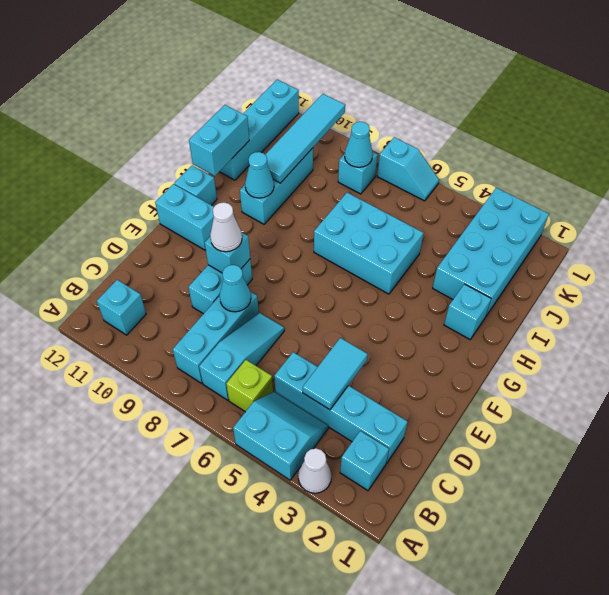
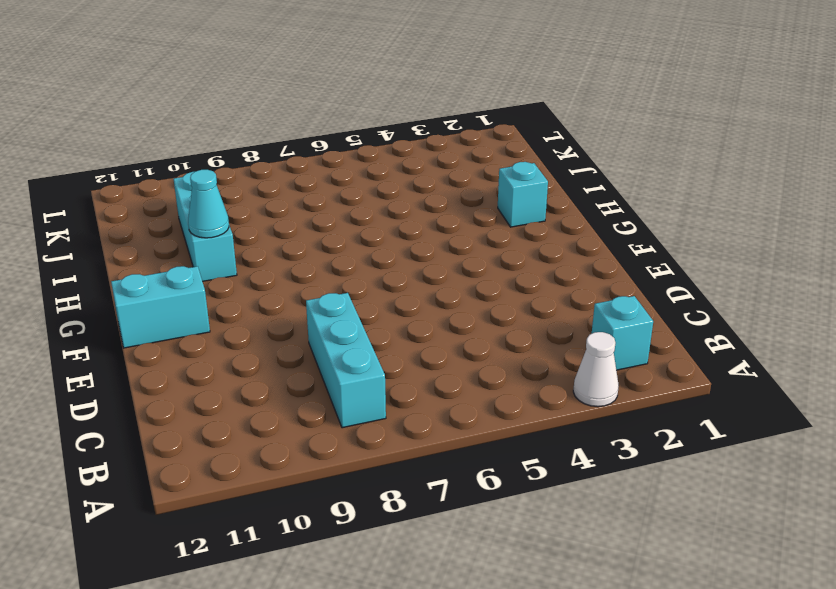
none -> cyan 2x2 slope [233,392,328,480]
none -> lime 1x1 brick [226,360,273,412]
none -> cyan 1x3 slope [199,313,284,400]

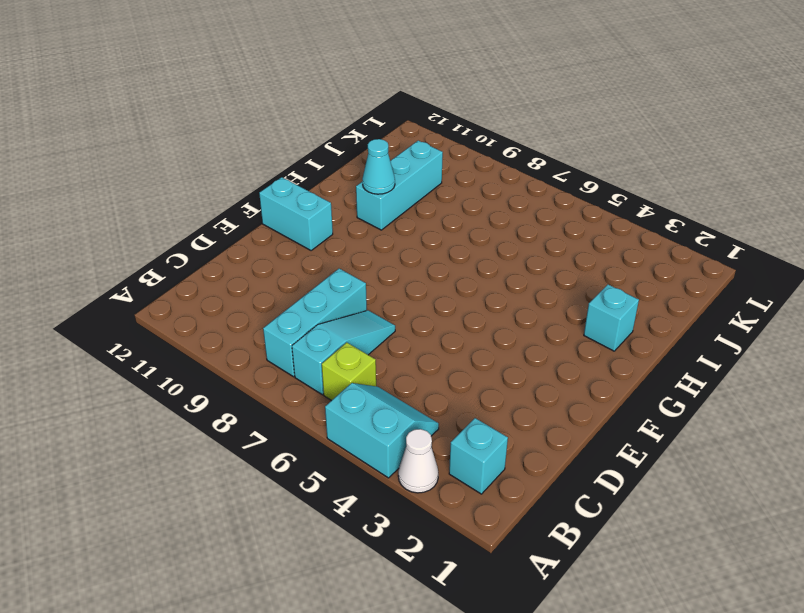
none -> cyan 1x1 brick [97,280,146,335]
none -> cyan 1x4 brick [274,352,408,463]
none -> cyan 1x2 brick [188,259,252,314]

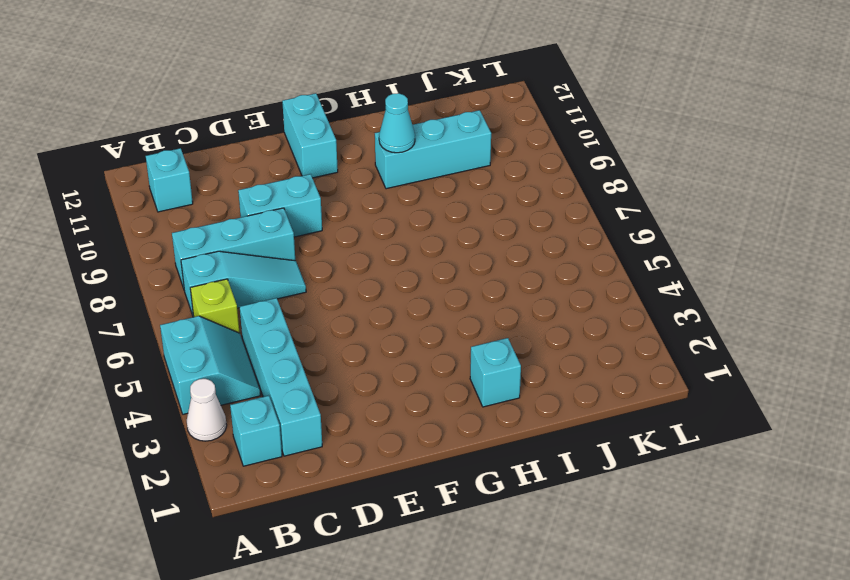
none -> cyan 1x1 brick [174,165,217,205]
none -> cyan 2x3 brick [314,193,423,294]
none -> cyan 2x4 brick [433,188,549,317]

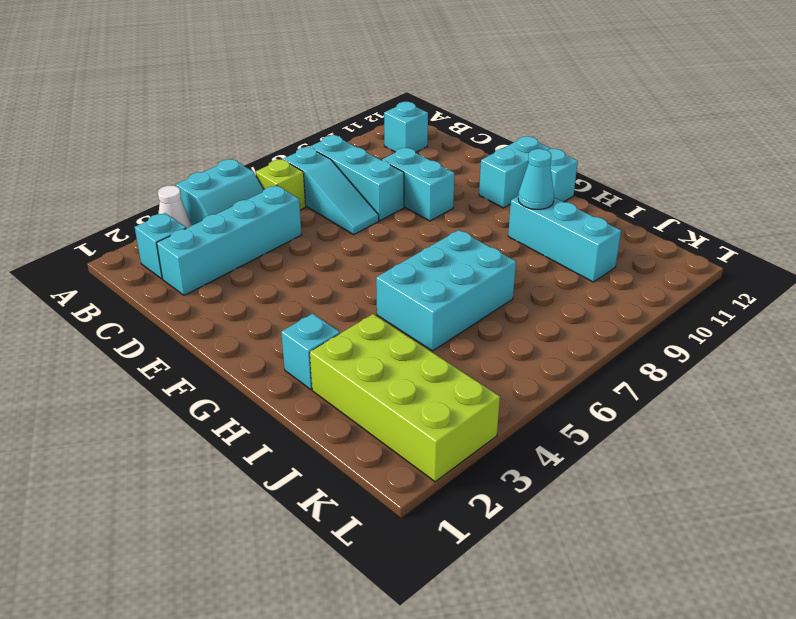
lime 2x4 brick [310,314,500,482] -> cyan 2x4 brick [433,188,549,317]
none -> cyan 1x4 brick [219,79,299,180]
none -> cyan 1x1 brick [338,152,378,194]
none -> cyan 1x2 slope [377,137,439,201]

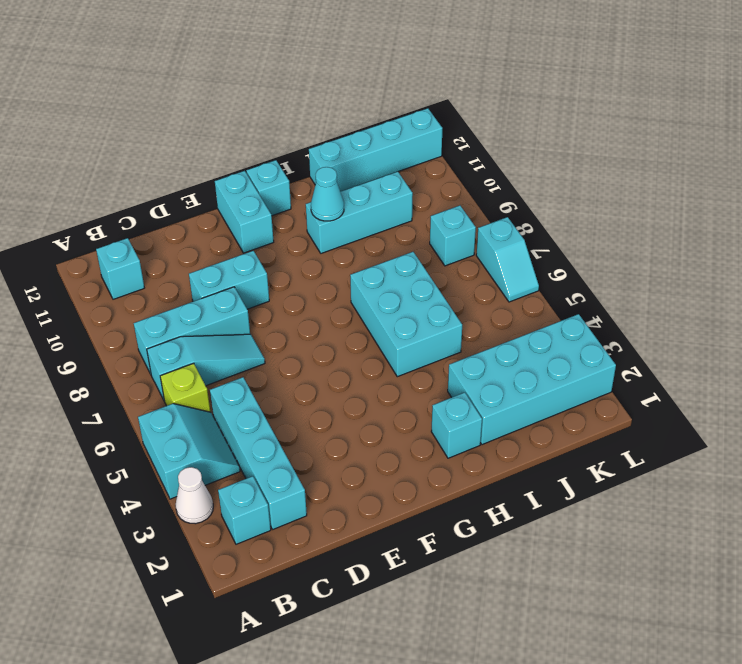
none -> cyan 1x2 tile [303,338,368,410]
none -> cyan 1x1 cone [220,265,251,312]
none -> cyan 1x1 brick [205,232,250,273]

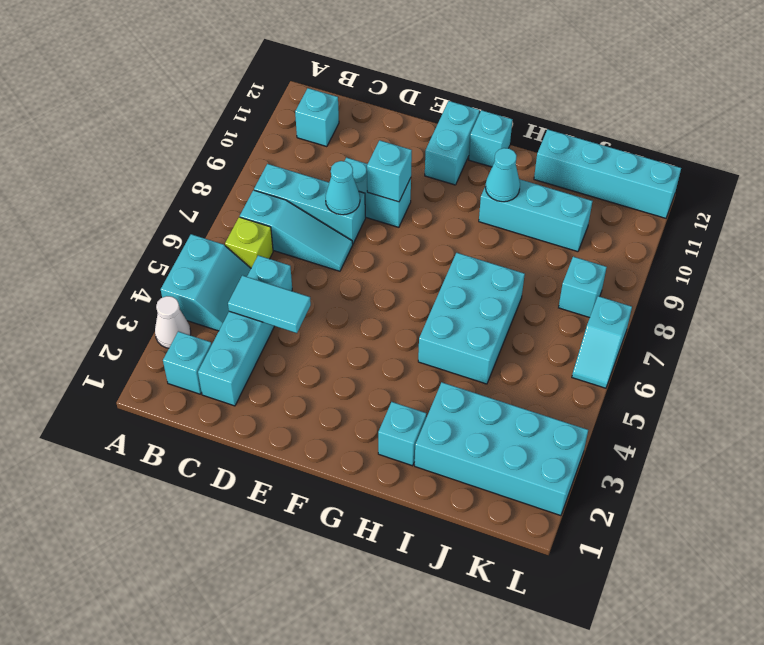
none -> cyan 1x2 brick [189,105,249,176]
none -> cyan 1x4 tile [265,94,345,183]
none -> cyan 1x1 cone [345,122,373,167]

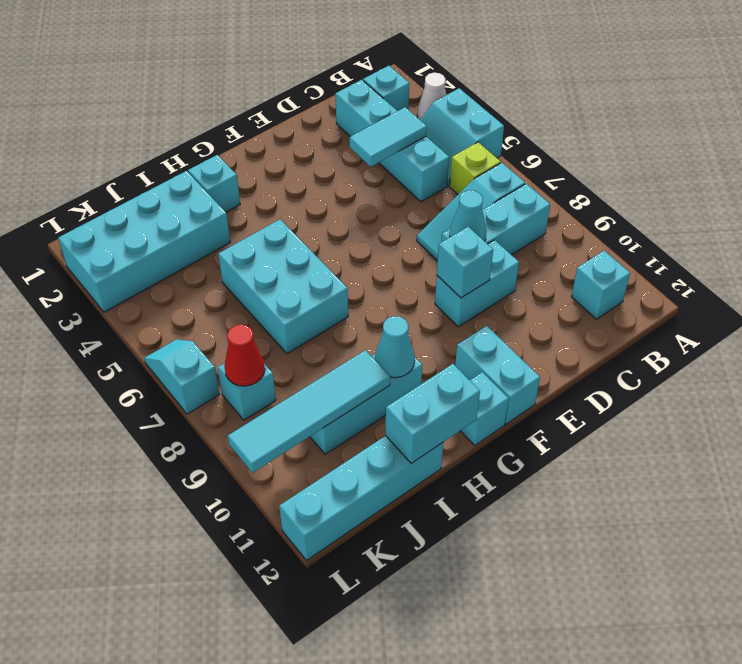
red 1x1 cone [224,325,265,386] -> cyan 1x1 cone [345,122,373,167]
none -> white 1x1 cone [210,202,242,252]

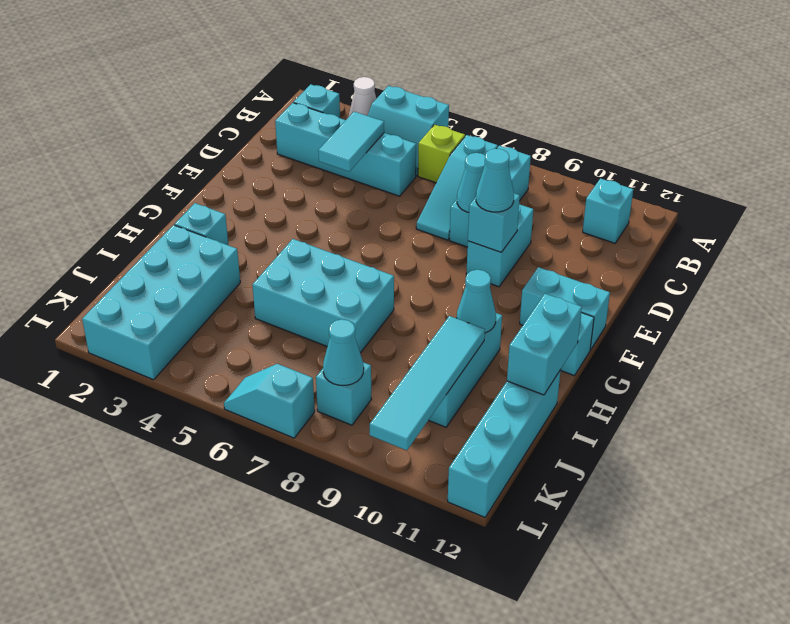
cyan 1x1 cone [476,149,514,212] -> white 1x1 cone [210,202,242,252]

